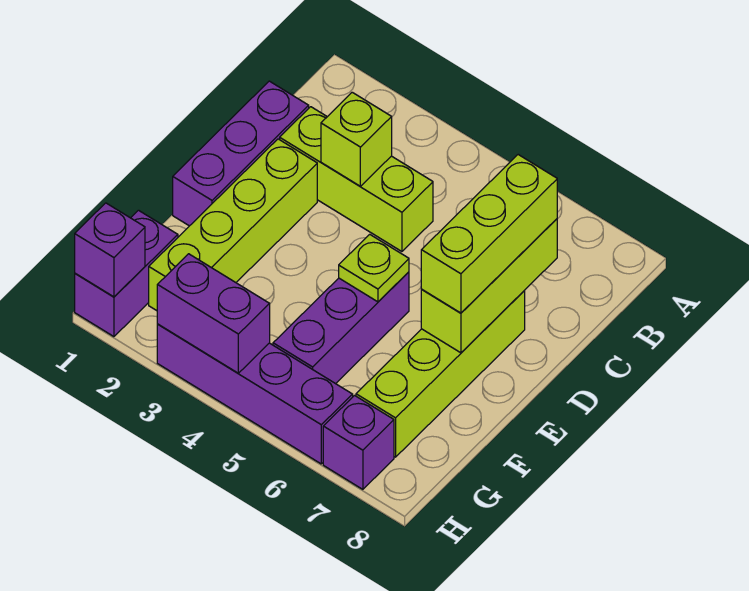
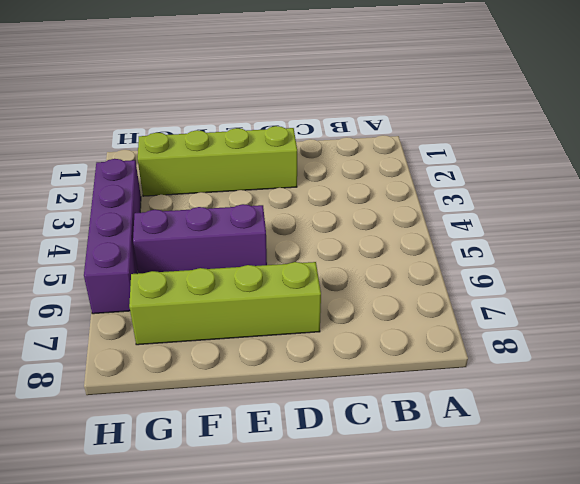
none -> purple 1x3 brick [173,81,309,226]
none -> lime 1x3 brick [280,107,433,251]
none -> purple 1x2 brick [75,210,178,337]

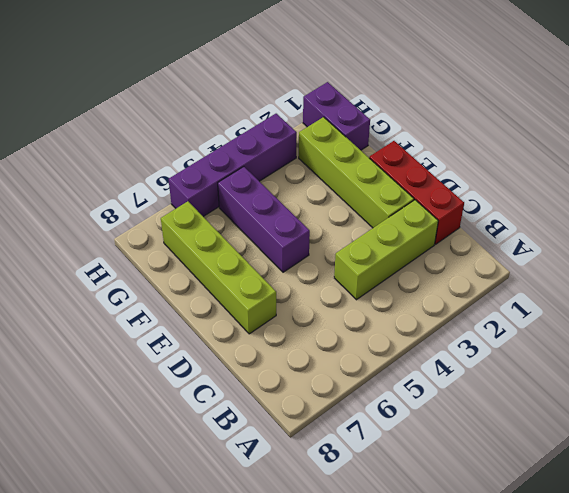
red 1x3 brick [369,141,464,244] -> purple 1x3 brick [173,81,309,226]
none -> purple 1x1 brick [323,396,394,489]
none -> lime 1x1 brick [321,92,392,186]
none -> lime 1x3 brick [421,219,557,353]

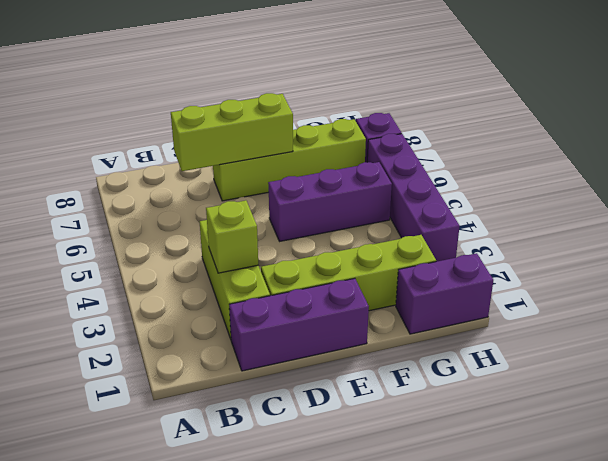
none -> lime 1x1 plate [339,234,409,302]
none -> purple 1x1 brick [75,203,145,297]
none -> purple 1x2 brick [157,254,270,373]

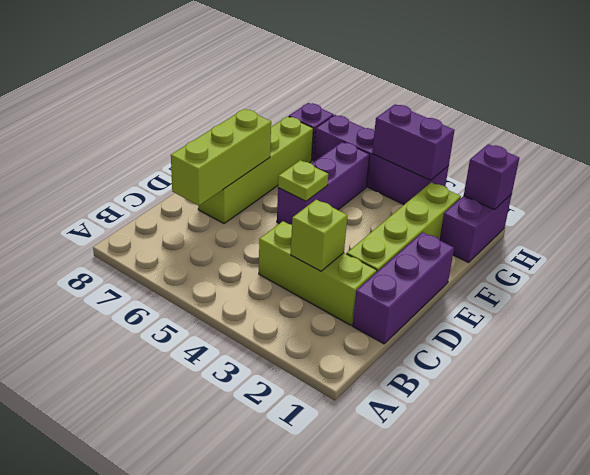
none -> lime 1x3 brick [421,155,557,313]

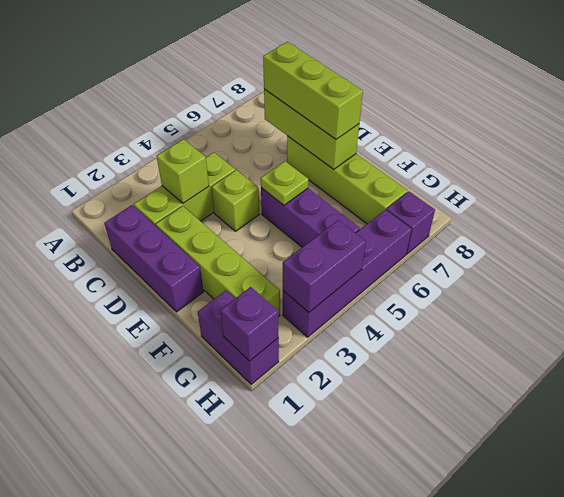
lime 1x1 brick [211,170,259,231] -> none

